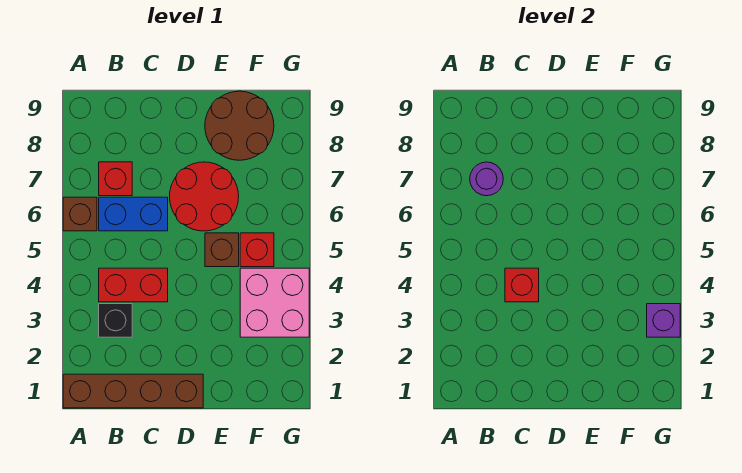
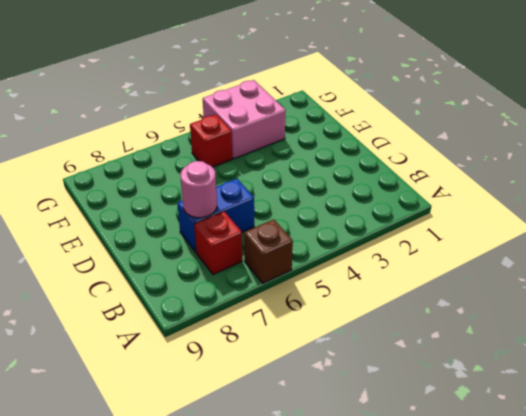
blue 1x2 brick [177,179,254,252] -> blue 1x2 brick turned to [99,197,168,231]
pink 1x1 round brick [180,161,217,218] -> none
none -> brown 1x4 brick [63,374,203,408]
none -> black 1x1 brick [99,304,132,337]
none -> red 1x2 brick [99,268,168,302]

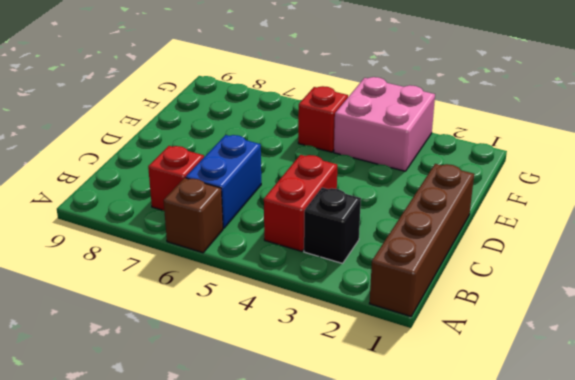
none -> red 2x2 round brick [170,162,239,231]
none -> brown 1x1 brick [205,233,239,267]
none -> brown 2x2 round brick [205,91,274,160]

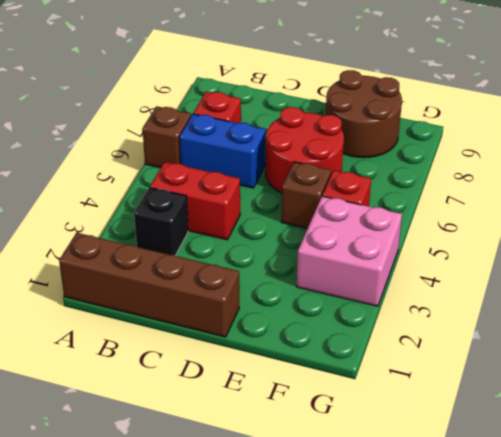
none -> purple 1x1 round brick [470,162,503,196]
none -> red 1x1 brick [505,268,539,302]
none -> purple 1x1 brick [647,304,680,337]

